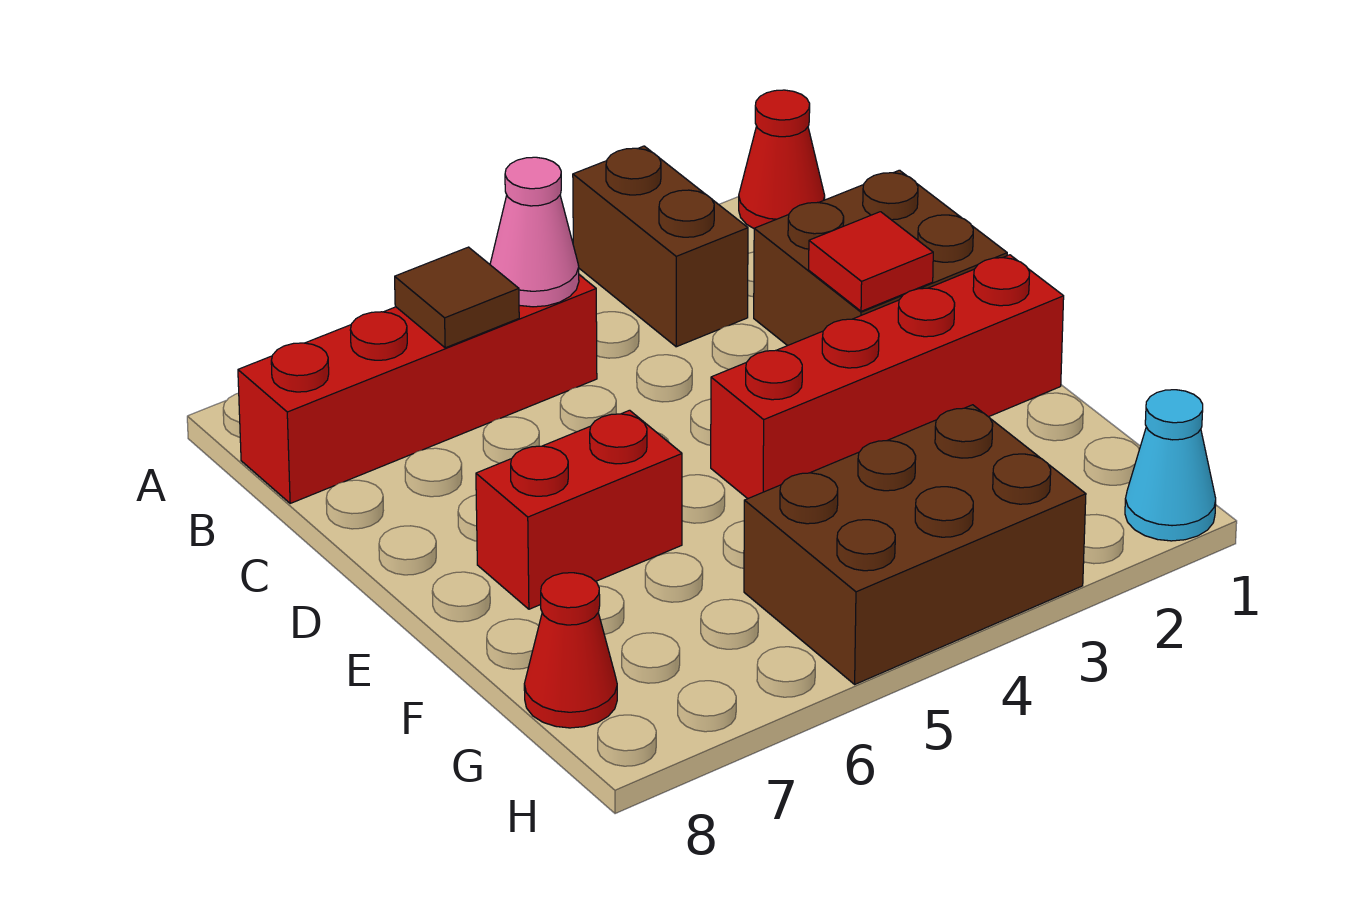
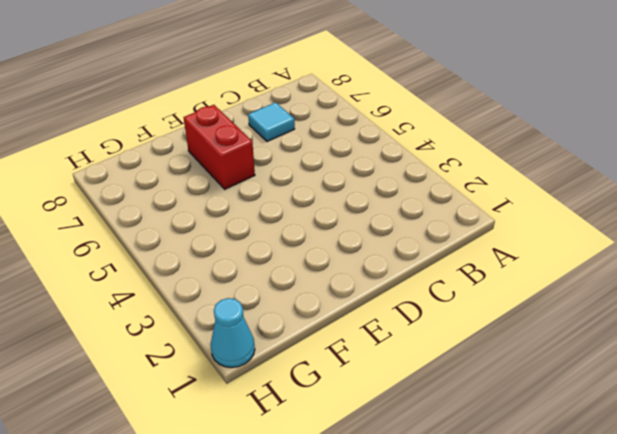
cyan 1x1 tile [248,102,295,142] -> none
none -> red 1x1 cone [739,90,825,228]
none -> brown 1x2 brick [573,146,748,347]
none -> red 1x4 brick [238,275,597,503]

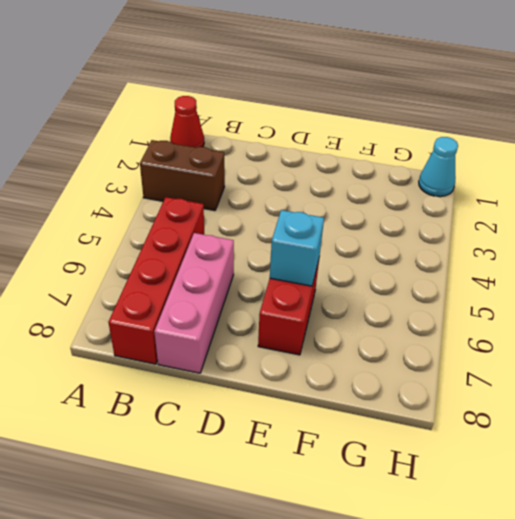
pink 1x3 brick [154,233,234,373] -> none
cyan 1x1 brick [270,210,324,286] -> none
none -> brown 2x2 brick [754,170,1007,346]
none -> red 1x4 brick [711,255,1064,499]
none -> brown 2x3 brick [744,405,1086,684]

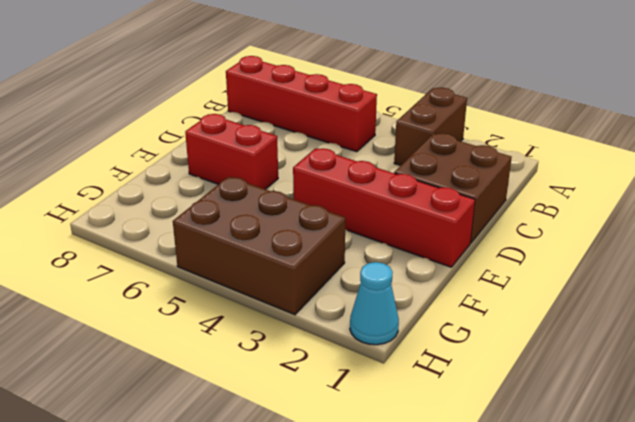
none -> red 1x1 cone [739,90,825,228]
none -> red 1x1 cone [524,573,617,728]
none -> pink 1x1 cone [490,157,579,307]

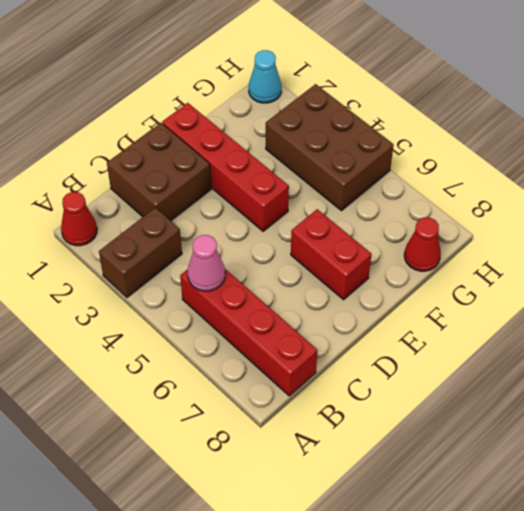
none -> brown 1x1 tile [395,247,519,348]
none -> red 1x1 tile [809,212,933,311]

